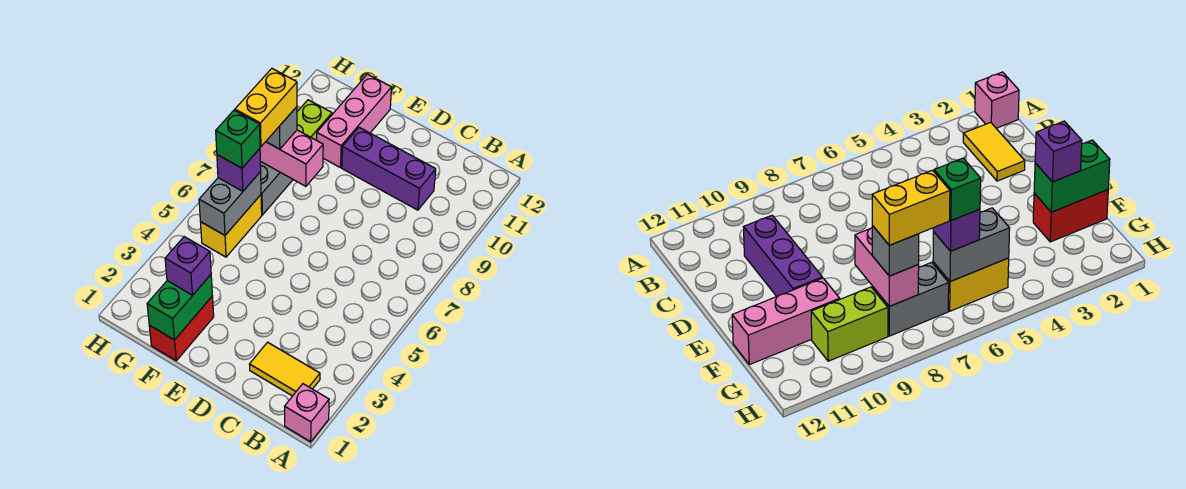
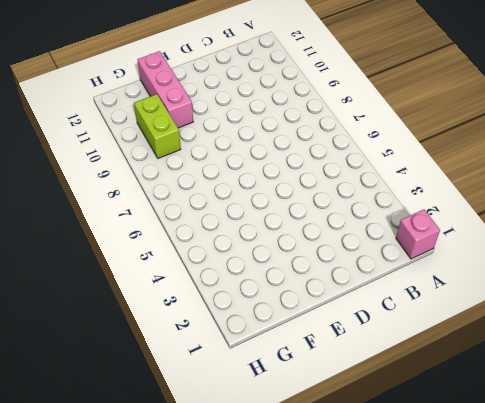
none -> yellow 1x2 tile [249,342,320,396]
none -> purple 1x3 brick [342,127,436,210]
none -> red 1x2 brick [149,296,214,361]

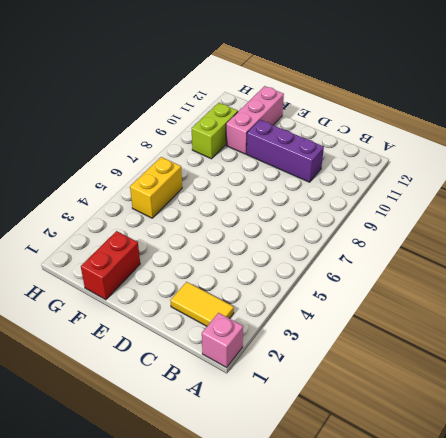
none -> grey 1x2 brick [260,161,293,215]
none -> green 1x2 brick [147,275,212,340]
none -> pink 1x2 brick [260,130,323,186]

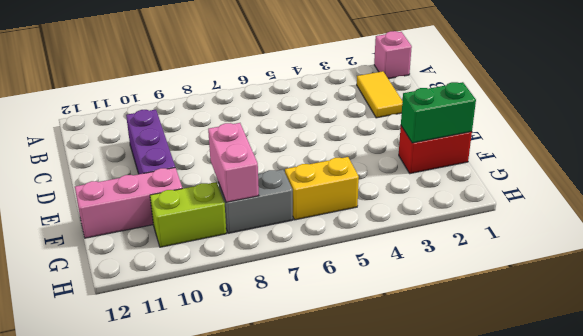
none -> grey 1x2 brick [199,172,261,235]
none -> purple 1x1 brick [165,237,211,295]
none -> purple 1x1 brick [217,149,261,191]

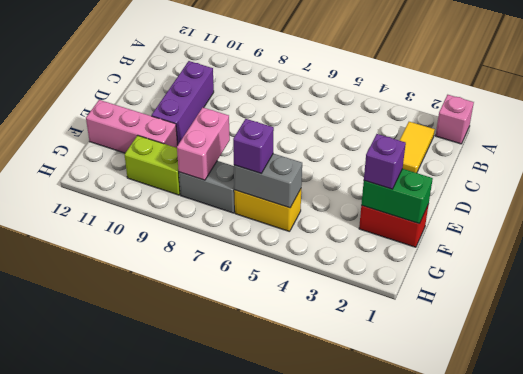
none -> grey 1x1 brick [266,107,297,149]
none -> green 1x1 brick [216,110,260,168]
none -> yellow 1x2 brick [235,69,297,147]

